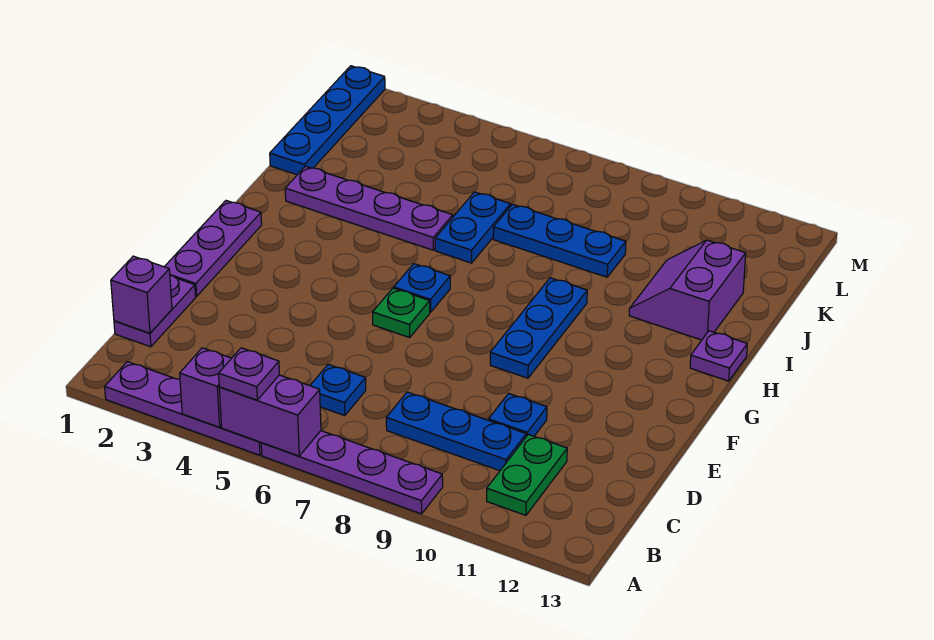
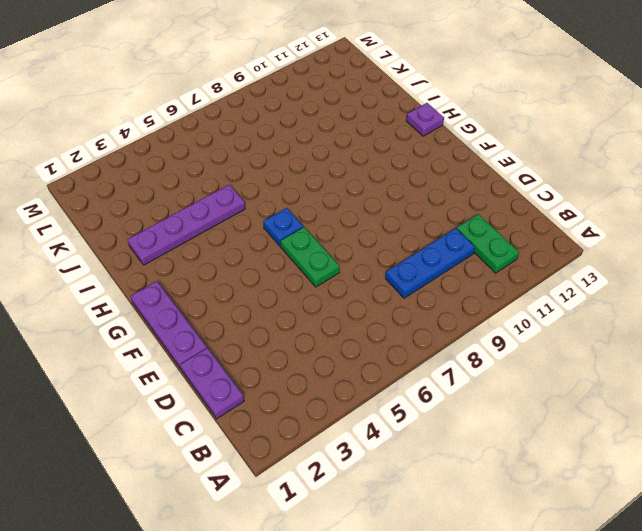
green 1x2 plate [280,227,340,287] -> green 1x1 plate [373,288,430,337]
none -> purple 1x4 plate [105,362,262,455]
none -> purple 1x4 plate [261,431,443,514]
none -> blue 1x1 plate [310,364,366,416]

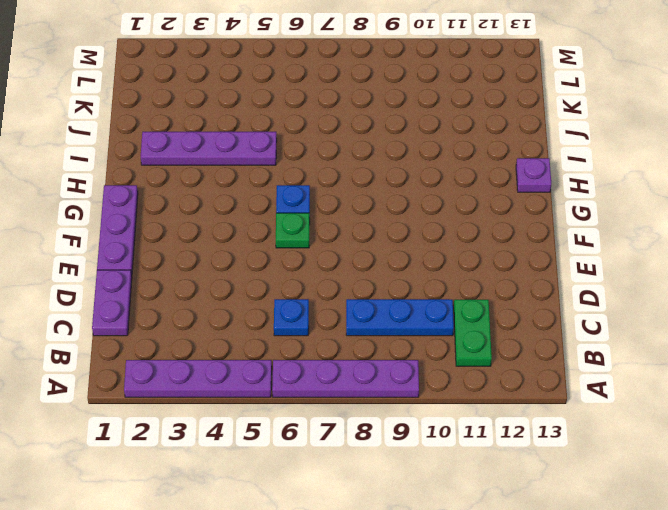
none -> blue 1x1 plate [488,394,547,436]
none -> blue 1x3 plate [490,278,587,378]
none -> blue 1x2 plate [435,192,511,263]

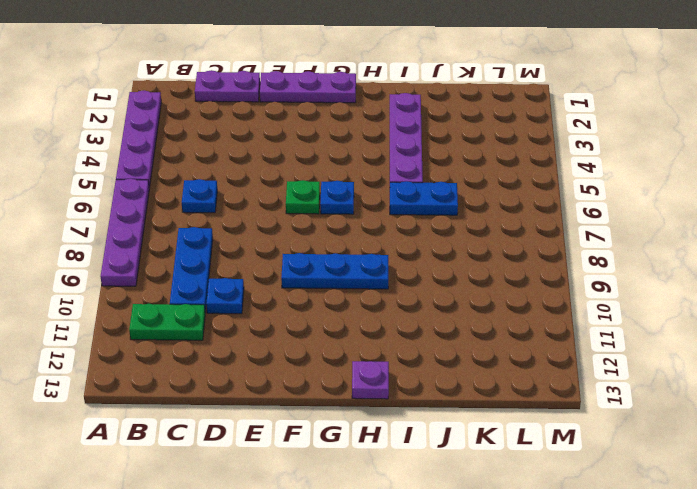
none -> purple 2x2 slope [629,240,746,340]
none -> blue 1x4 plate [270,66,385,175]
none -> blue 1x3 plate [493,204,626,277]

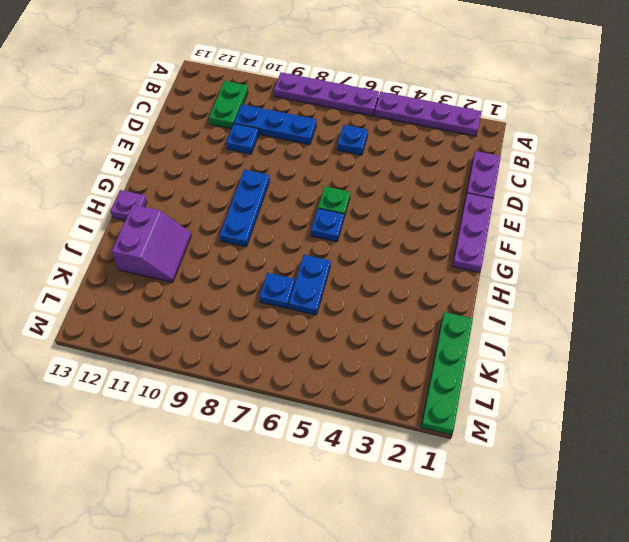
green 1x4 plate [421,312,473,435] -> blue 1x4 plate [270,66,385,175]
blue 1x1 plate [259,273,295,308] -> blue 1x3 plate [493,204,626,277]
none -> purple 1x4 plate [285,166,453,250]
none -> purple 1x1 brick [180,348,231,427]
none -> purple 1x2 brick [219,375,321,456]

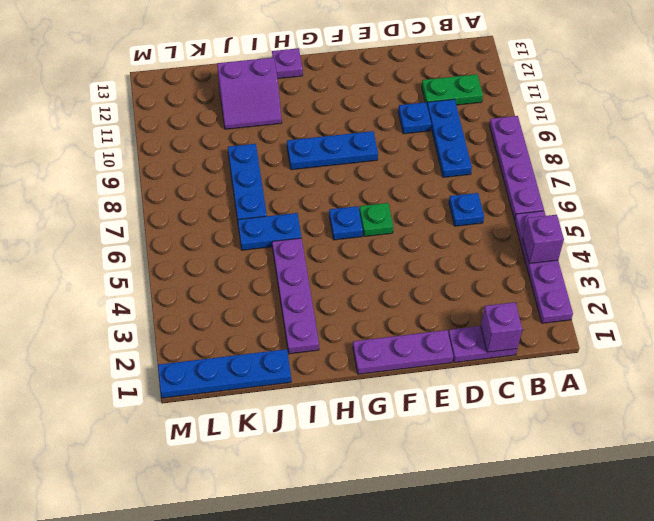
none -> purple 1x2 brick [219,375,321,456]
none -> purple 1x1 plate [219,348,279,400]

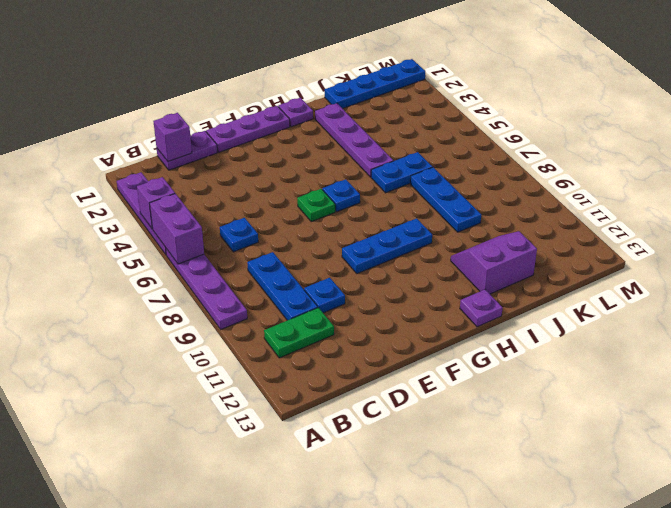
purple 1x1 plate [278,98,313,127] -> purple 1x1 plate moved to [219,348,279,400]

